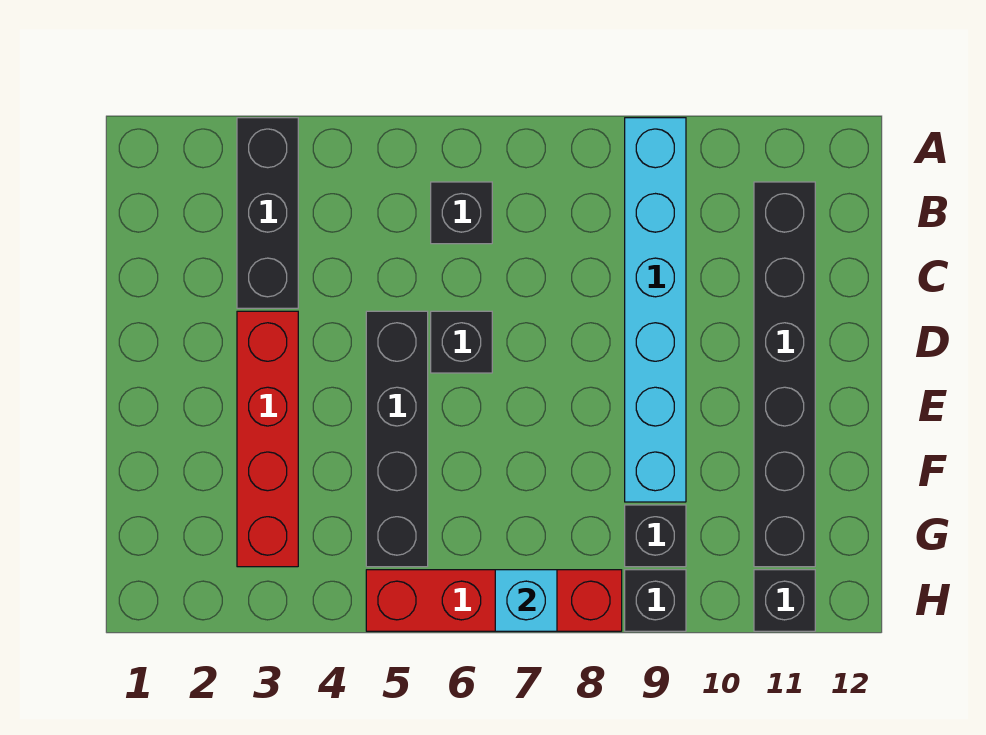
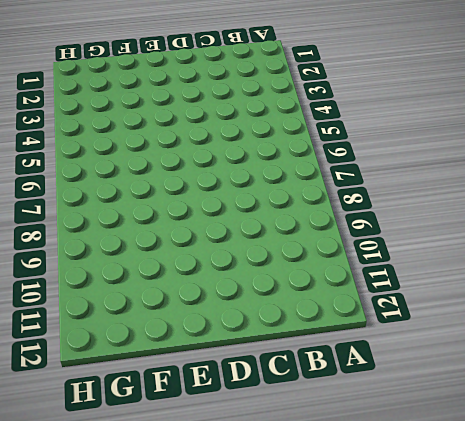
none -> black 1x3 brick [237,118,298,308]
none -> cyan 1x6 brick [625,118,686,502]
none -> black 1x1 brick [431,182,492,244]

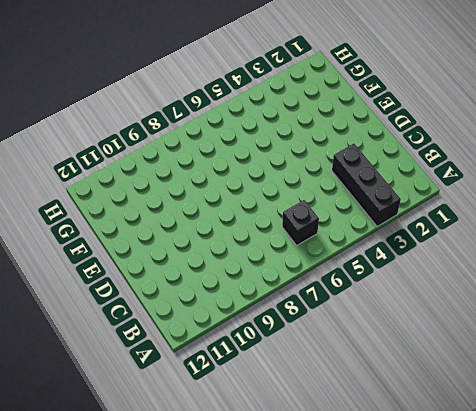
none -> cyan 1x6 brick [625,118,686,502]
none -> black 1x6 brick [754,182,815,567]
none -> red 1x4 brick [237,311,298,567]

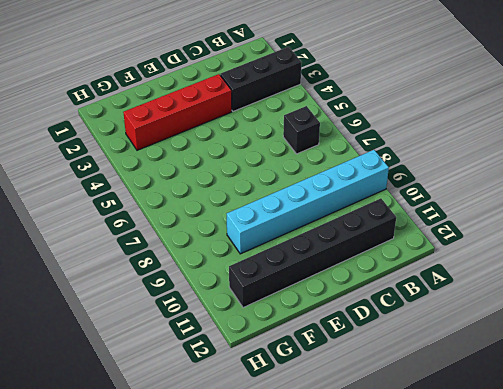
none -> black 1x4 brick [366,311,428,567]
none -> black 1x1 brick [431,311,492,373]
none -> black 1x1 brick [625,505,686,567]

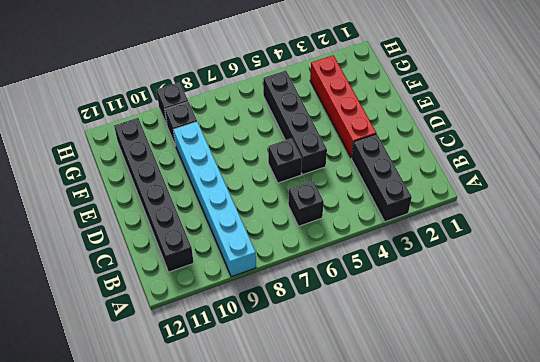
none -> red 1x4 brick [366,570,622,631]
none -> black 1x1 brick [754,570,815,631]
none -> cyan 1x1 brick [495,570,557,631]

